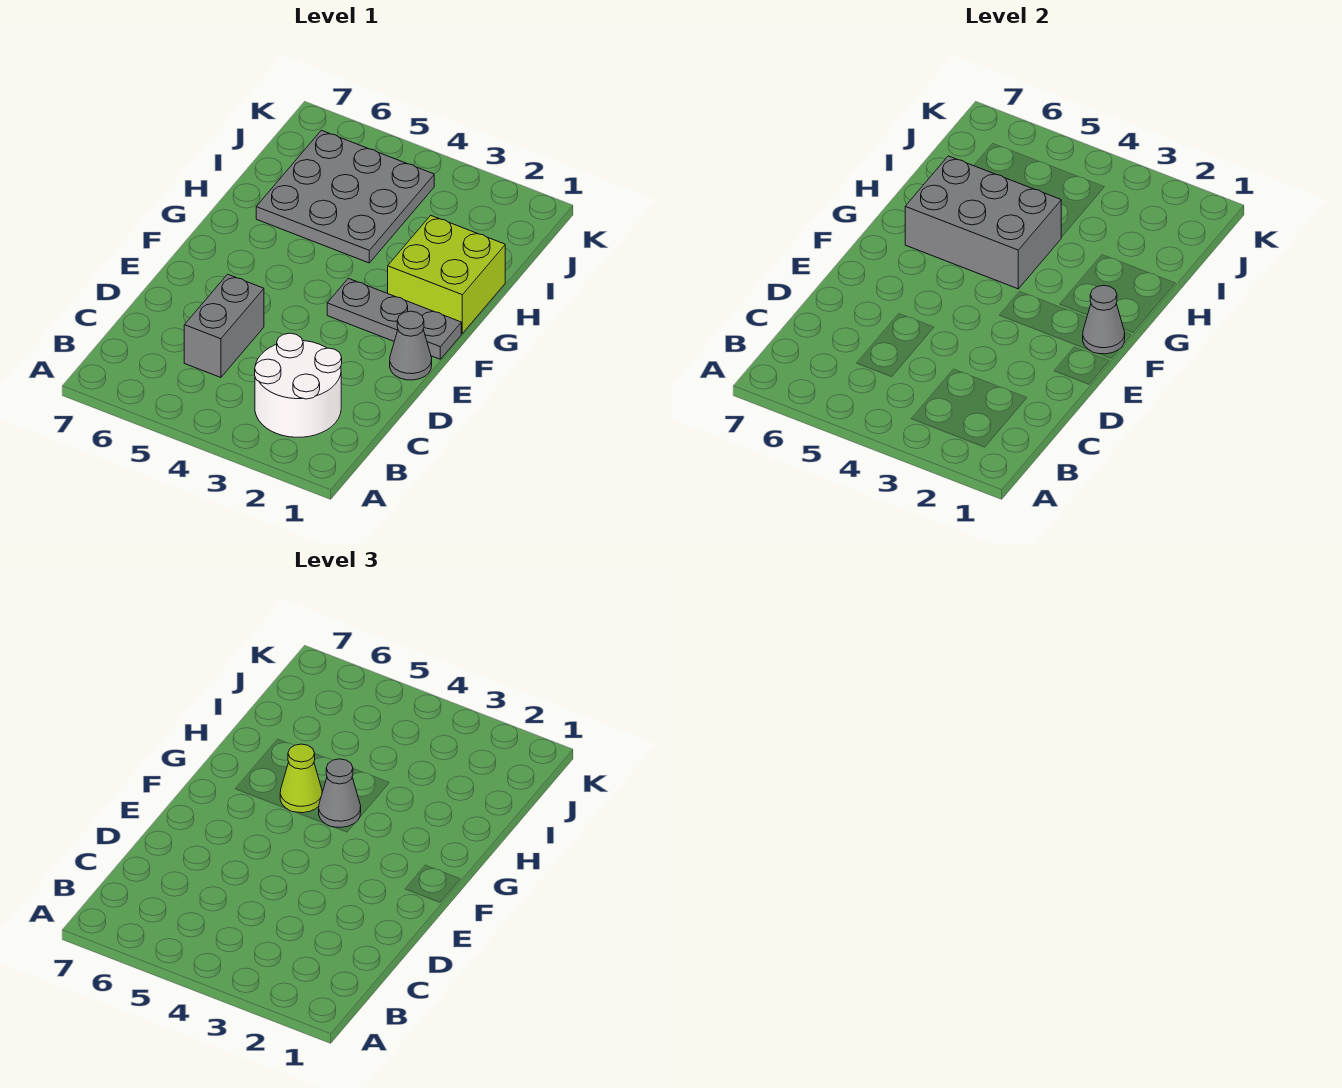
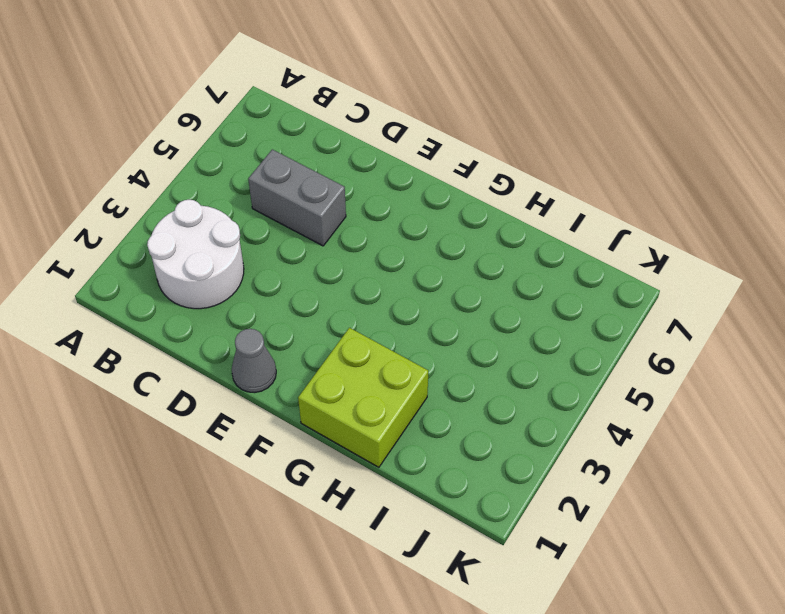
none -> grey 1x3 plate [327,278,461,359]
none -> grey 3x3 plate [256,130,434,263]

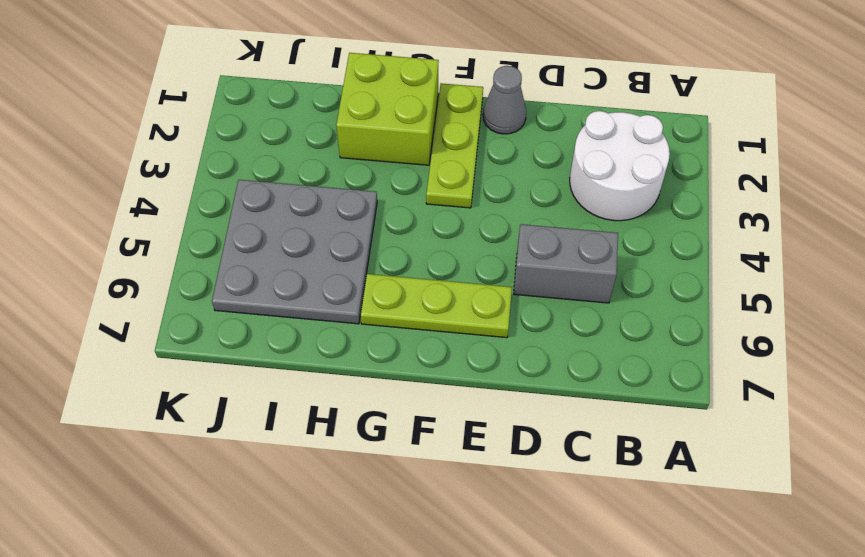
lime 1x3 plate [360,274,512,338] -> none
lime 1x3 plate [426,83,483,208] -> grey 1x3 plate [327,278,461,359]
none -> grey 1x1 cone [1083,285,1125,354]
none -> grey 2x3 brick [905,156,1061,289]

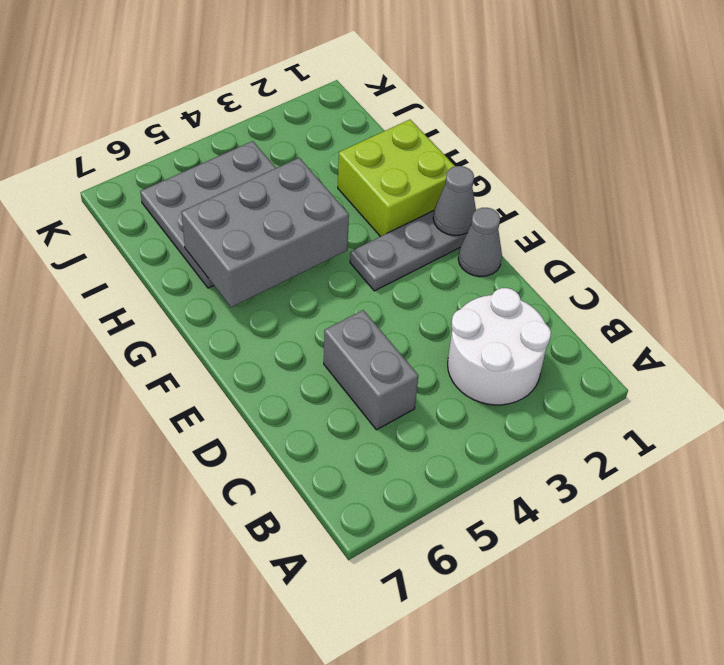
none -> grey 1x1 cone [319,759,361,827]
none -> lime 1x1 cone [280,744,322,813]

